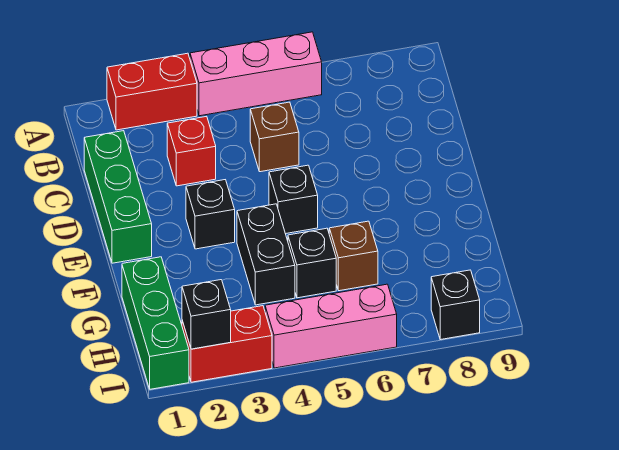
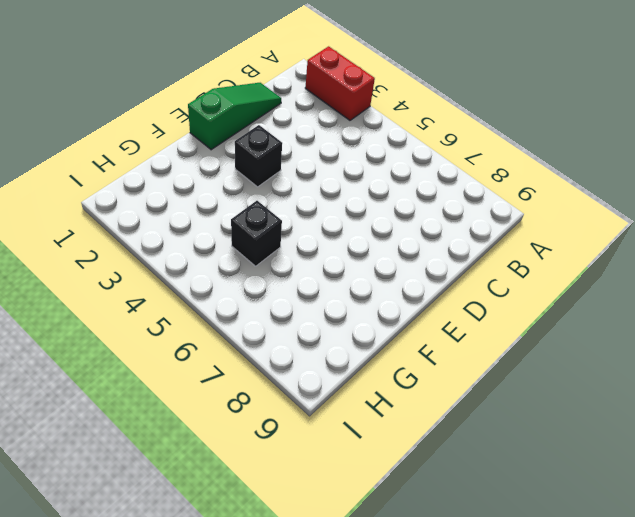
green 1x3 slope [188,83,281,150] -> green 1x3 brick [84,131,152,263]
none -> pink 1x3 brick [190,32,322,116]
none -> red 1x1 brick [167,116,216,186]
none -> brown 1x1 brick [250,102,299,172]

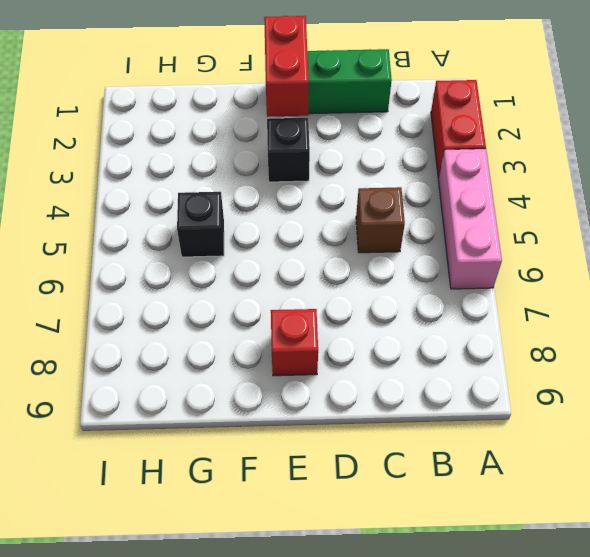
red 1x2 brick [264,16,309,117] -> red 1x2 brick moved to [182,306,272,382]
red 1x1 brick [271,309,318,376] -> red 1x1 brick moved to [167,116,216,186]
none -> black 1x1 brick [269,165,318,234]
none -> black 1x2 brick [237,204,295,305]
none -> green 1x3 brick [122,257,189,389]

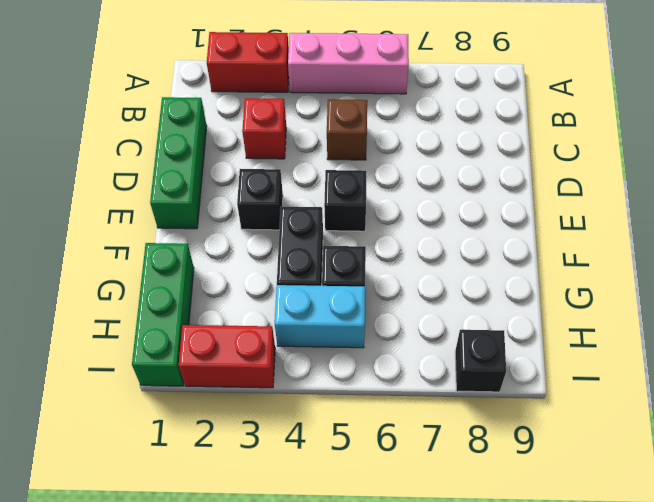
cyan 1x2 brick [275,285,365,348] -> none
none -> brown 1x1 brick [329,221,378,291]
none -> pink 1x3 brick [265,284,397,368]
none -> black 1x1 brick [182,280,231,349]

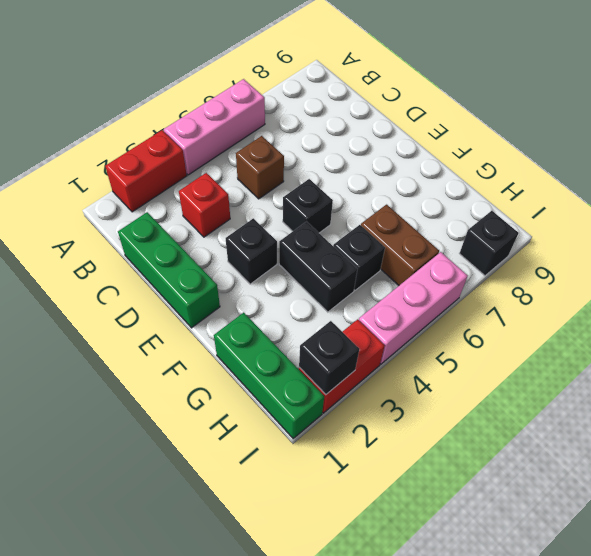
brown 1x2 brick [361,205,439,285] -> brown 1x1 brick [329,221,378,291]

